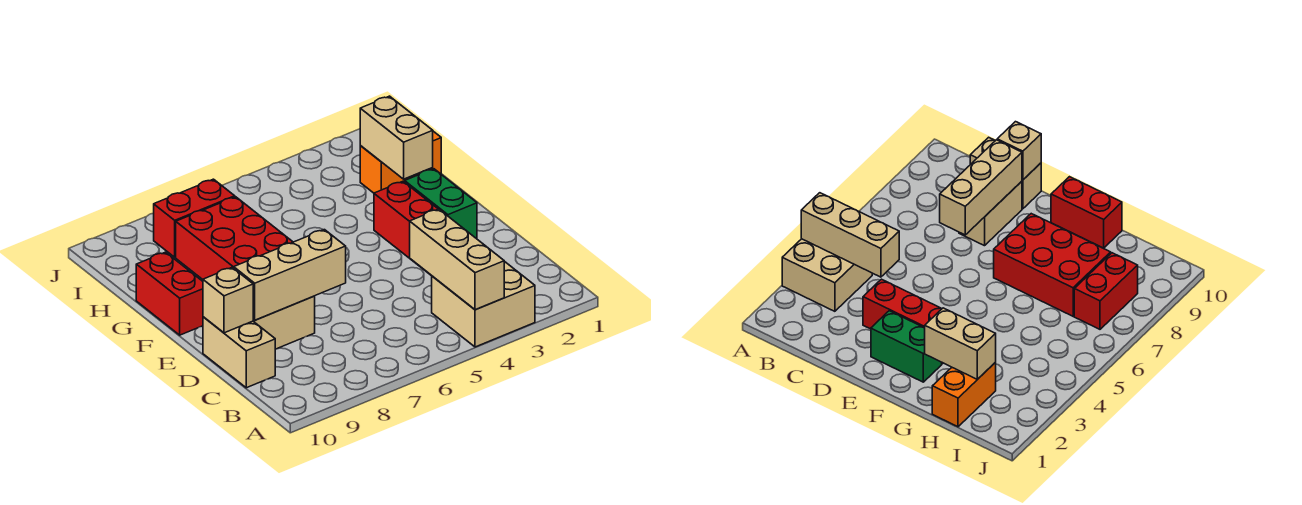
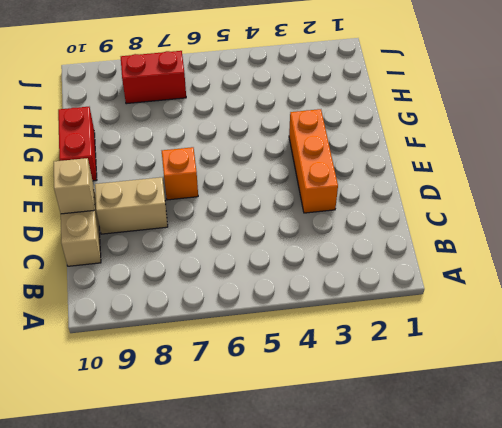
orange 1x3 brick [289,109,338,213] -> red 1x3 brick [374,181,438,276]
orange 1x1 brick [162,147,198,200] -> none
none -> tan 2x2 brick [432,261,535,347]
none -> green 1x2 brick [405,169,477,239]
none -> red 2x3 brick [176,197,293,280]

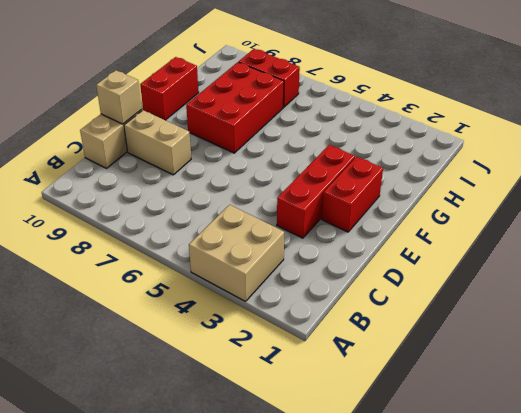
red 1x2 brick [322,157,383,232] -> green 1x2 brick [405,169,477,239]
none -> orange 1x2 brick [360,131,441,193]
none -> tan 1x3 brick [410,209,504,310]
none -> tan 1x3 brick [234,230,346,320]

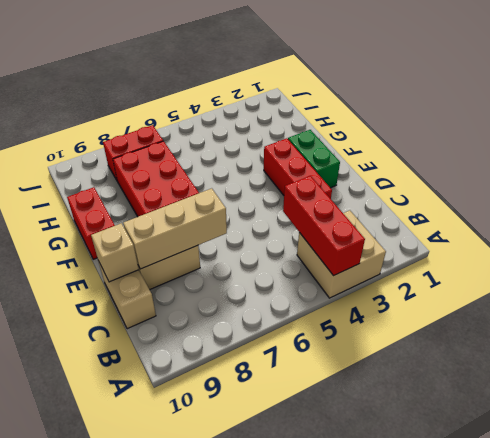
red 1x3 brick [283,176,365,276] -> tan 1x3 brick [410,209,504,310]
none -> orange 1x2 brick [360,131,441,193]
none -> tan 1x2 brick [360,96,433,179]

